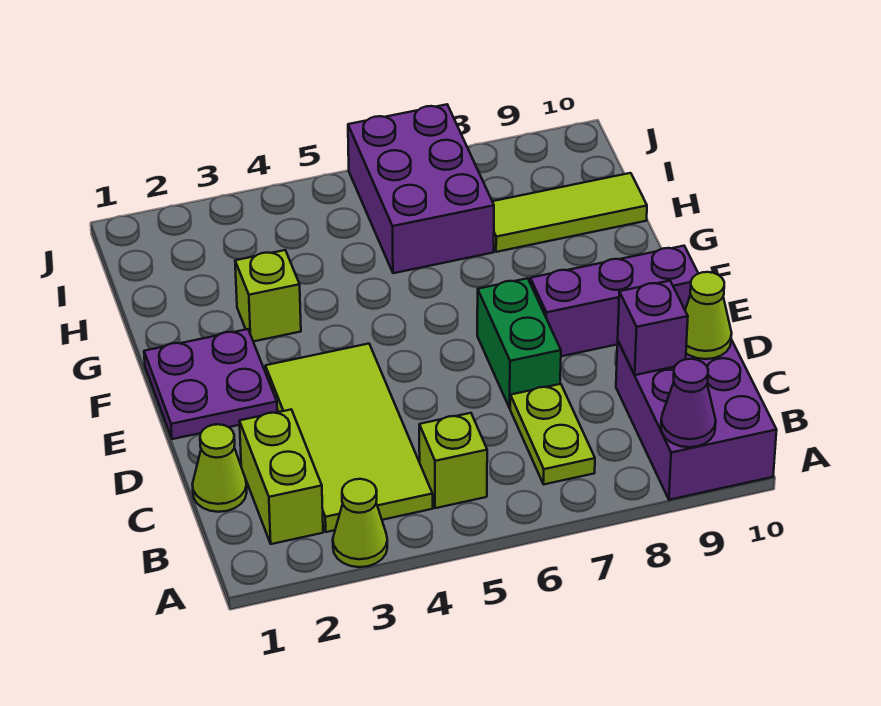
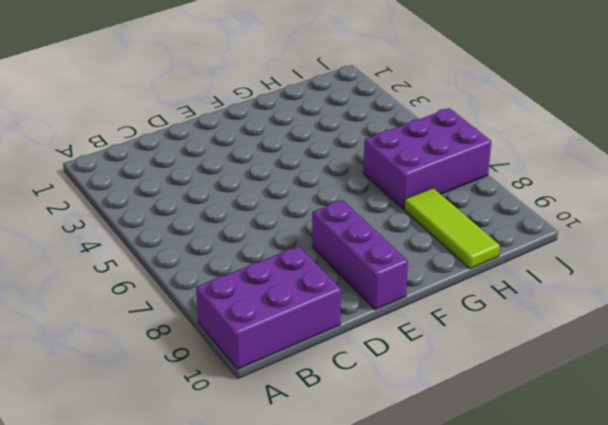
none -> lime 1x1 cone [333,479,387,567]
none -> lime 1x2 brick [239,410,323,544]
none -> lime 2x4 tile [265,344,433,532]

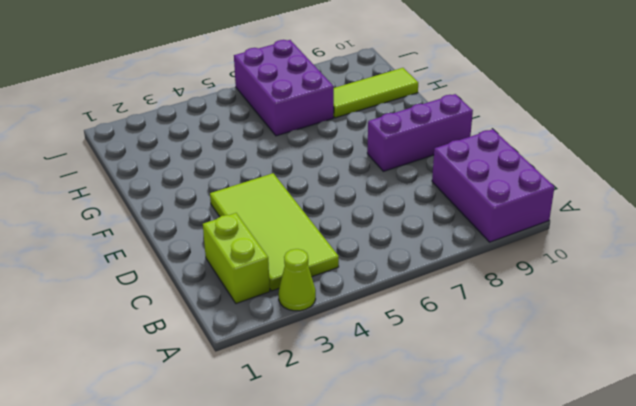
none -> lime 1x1 brick [419,413,487,508]
none -> lime 1x2 plate [510,384,595,484]
none -> lime 1x1 cone [192,424,247,512]

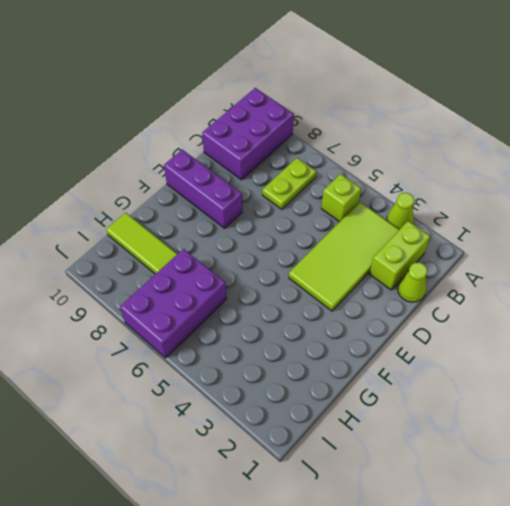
none -> green 1x2 brick [477,278,561,408]
none -> purple 2x2 plate [144,329,277,439]
none -> lime 1x1 brick [235,250,301,342]

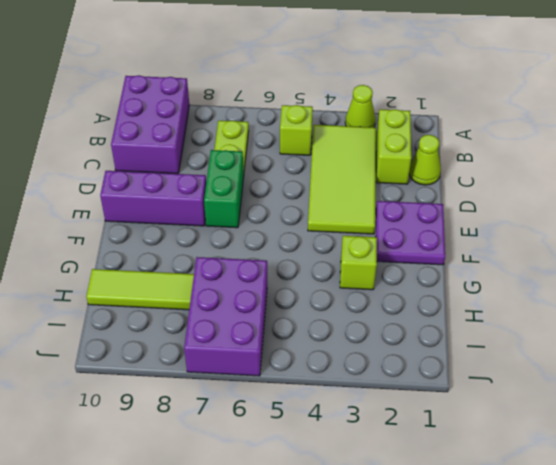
none -> purple 1x1 cone [661,359,716,447]
none -> purple 1x1 brick [618,281,688,375]
none -> lime 1x1 cone [685,272,732,359]

